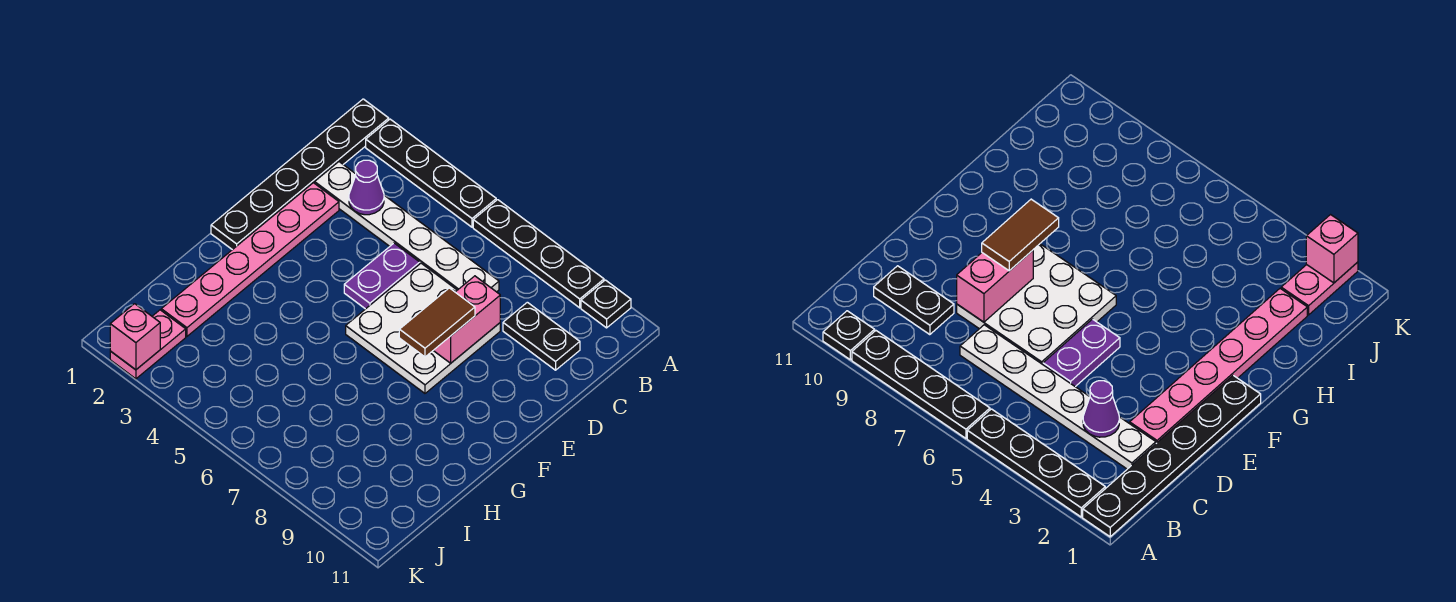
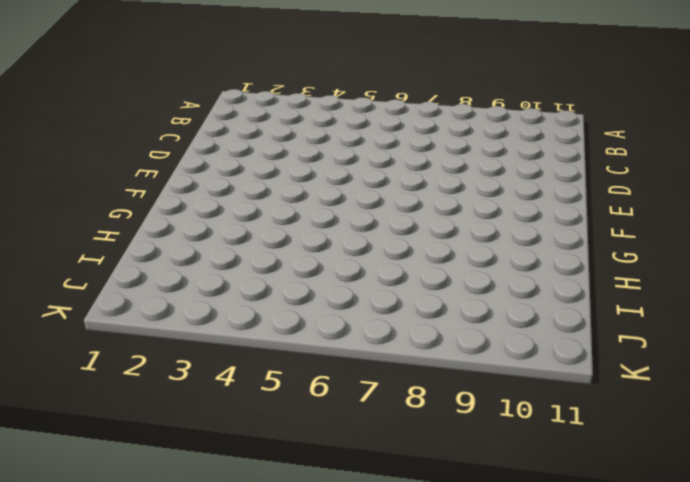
none -> black 1x6 plate [211,99,389,250]
none -> black 1x4 plate [366,119,496,227]
none -> black 1x4 plate [473,200,604,308]

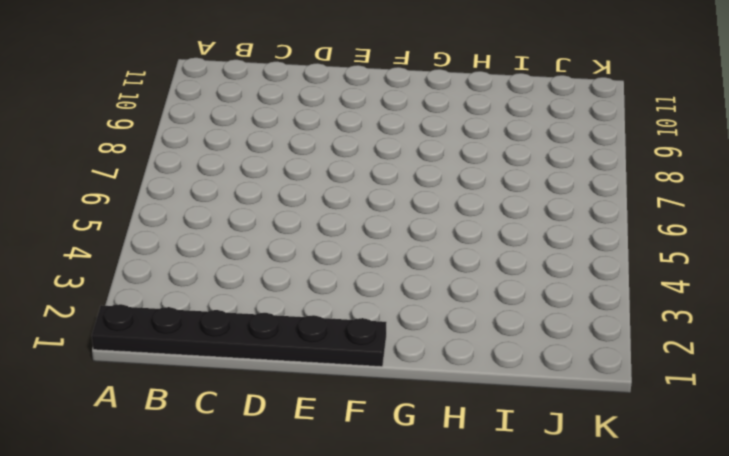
none -> black 1x4 plate [366,119,496,227]
none -> black 1x4 plate [473,200,604,308]
none -> black 1x1 plate [581,280,631,328]

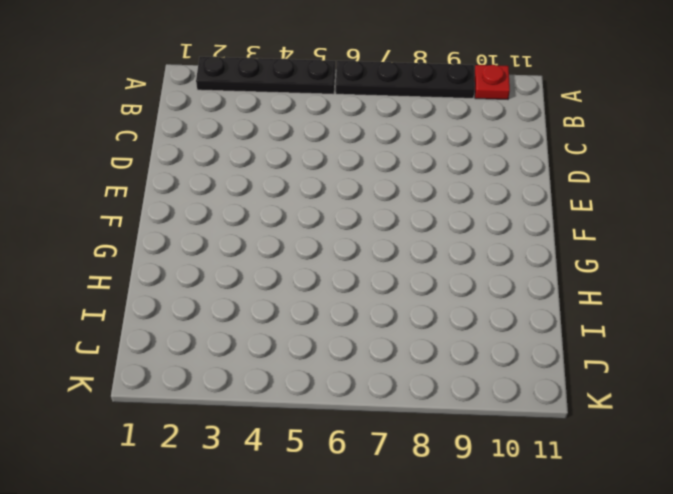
red 1x1 plate [474,65,510,99] -> black 1x1 plate [581,280,631,328]
none -> black 1x6 plate [211,99,389,250]
none -> white 1x6 plate [315,162,499,292]
none -> black 1x2 plate [503,302,580,370]

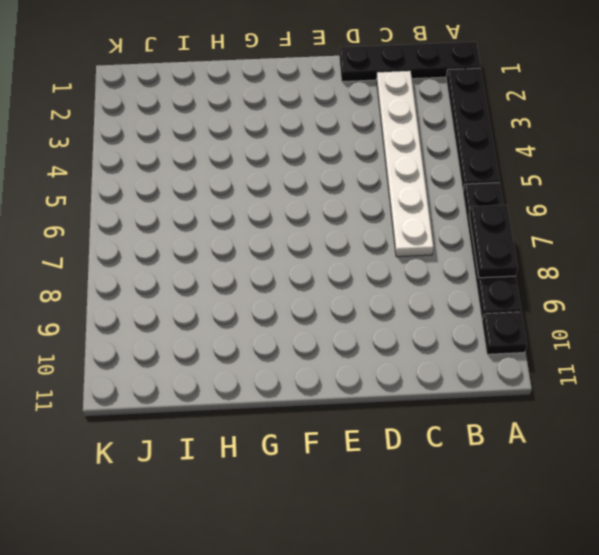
black 1x4 plate [339,42,481,82] -> black 1x6 plate [211,99,389,250]
black 1x2 plate [469,205,518,278] -> black 1x2 plate moved to [503,302,580,370]
none -> pink 1x6 plate [161,183,339,336]
none -> purple 1x2 plate [344,243,420,309]
none -> white 3x3 plate [346,263,500,393]

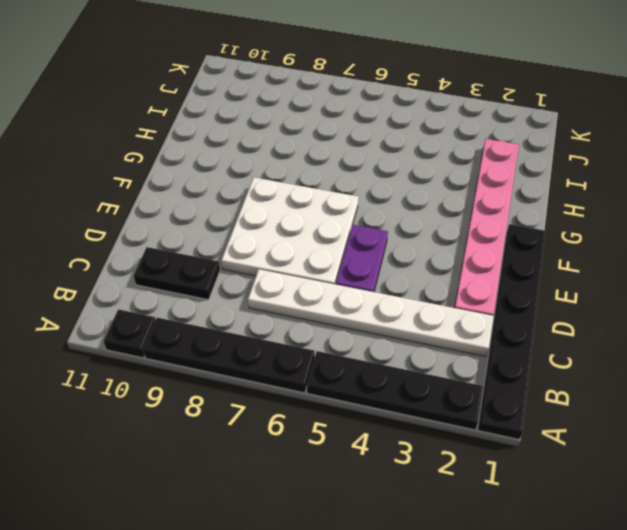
none -> pink 1x2 plate [110,310,186,379]
none -> purple 1x1 cone [349,160,384,215]
none -> pink 1x2 brick [433,276,500,363]

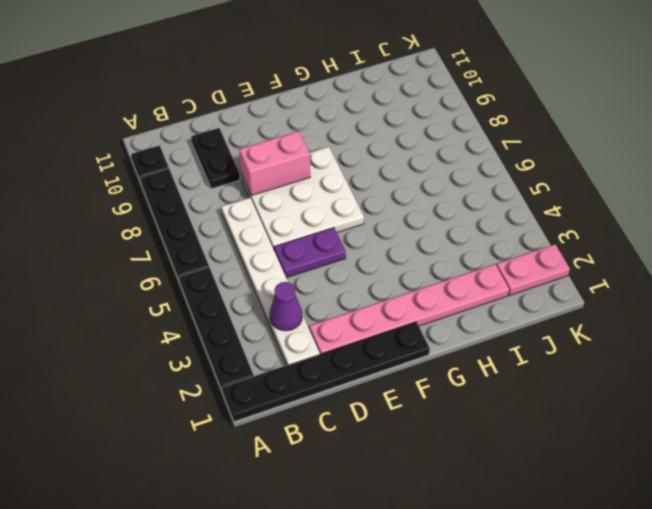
none -> pink 1x1 brick [110,304,160,370]
none -> brown 1x2 tile [399,288,475,357]

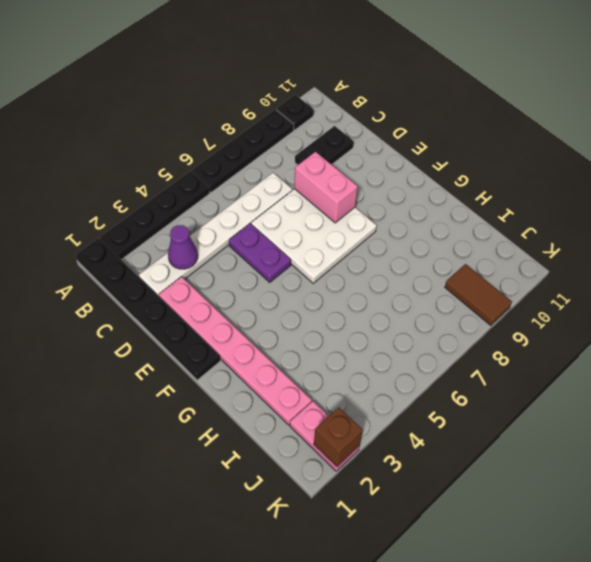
brown 1x2 tile [445,264,512,326] -> brown 1x2 tile moved to [399,288,475,357]
brown 1x1 brick [314,407,363,466] -> pink 1x1 brick [110,304,160,370]

